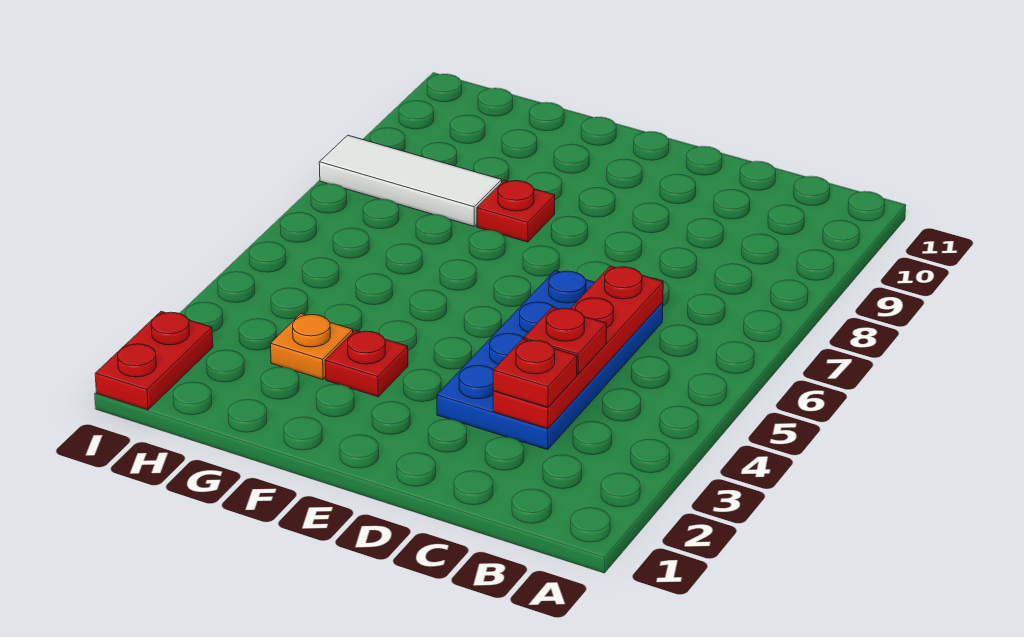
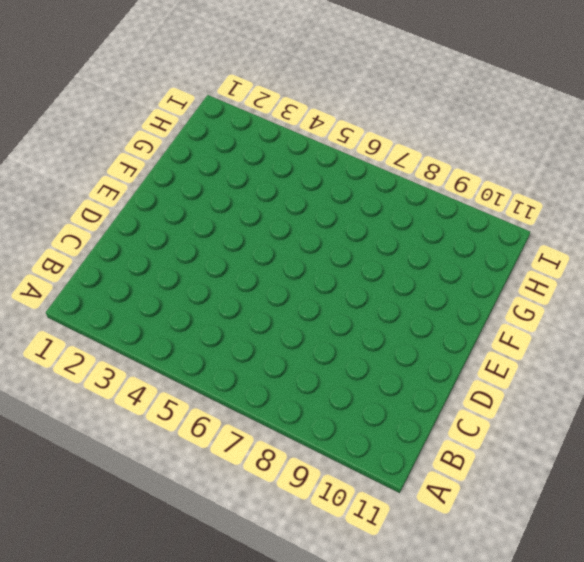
none -> blue 2x4 plate [437,271,663,450]
none -> red 1x1 plate [325,330,408,397]

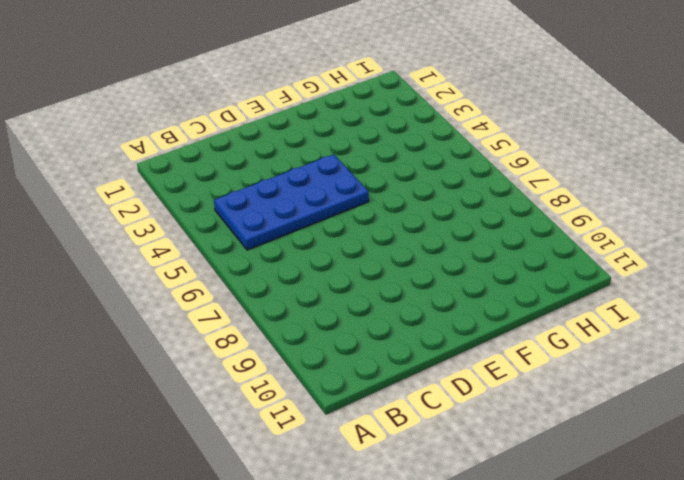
blue 2x4 plate [214,154,369,250] -> blue 2x4 plate turned to [437,271,663,450]
none -> red 1x1 plate [325,330,408,397]
none -> red 1x1 plate [477,180,555,242]

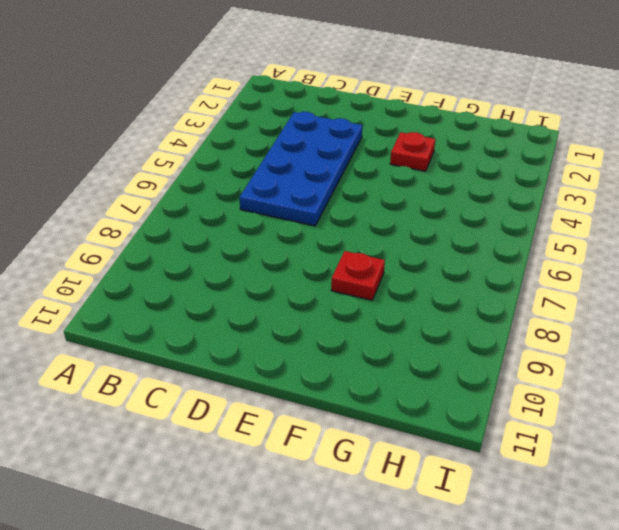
none -> orange 1x1 plate [270,314,353,379]
none -> white 1x3 tile [319,135,502,226]

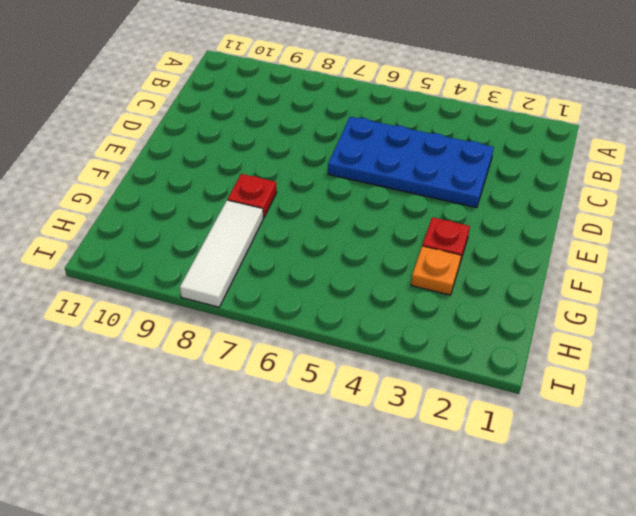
none -> red 1x2 plate [95,311,213,410]
none -> red 1x4 plate [493,266,663,429]

